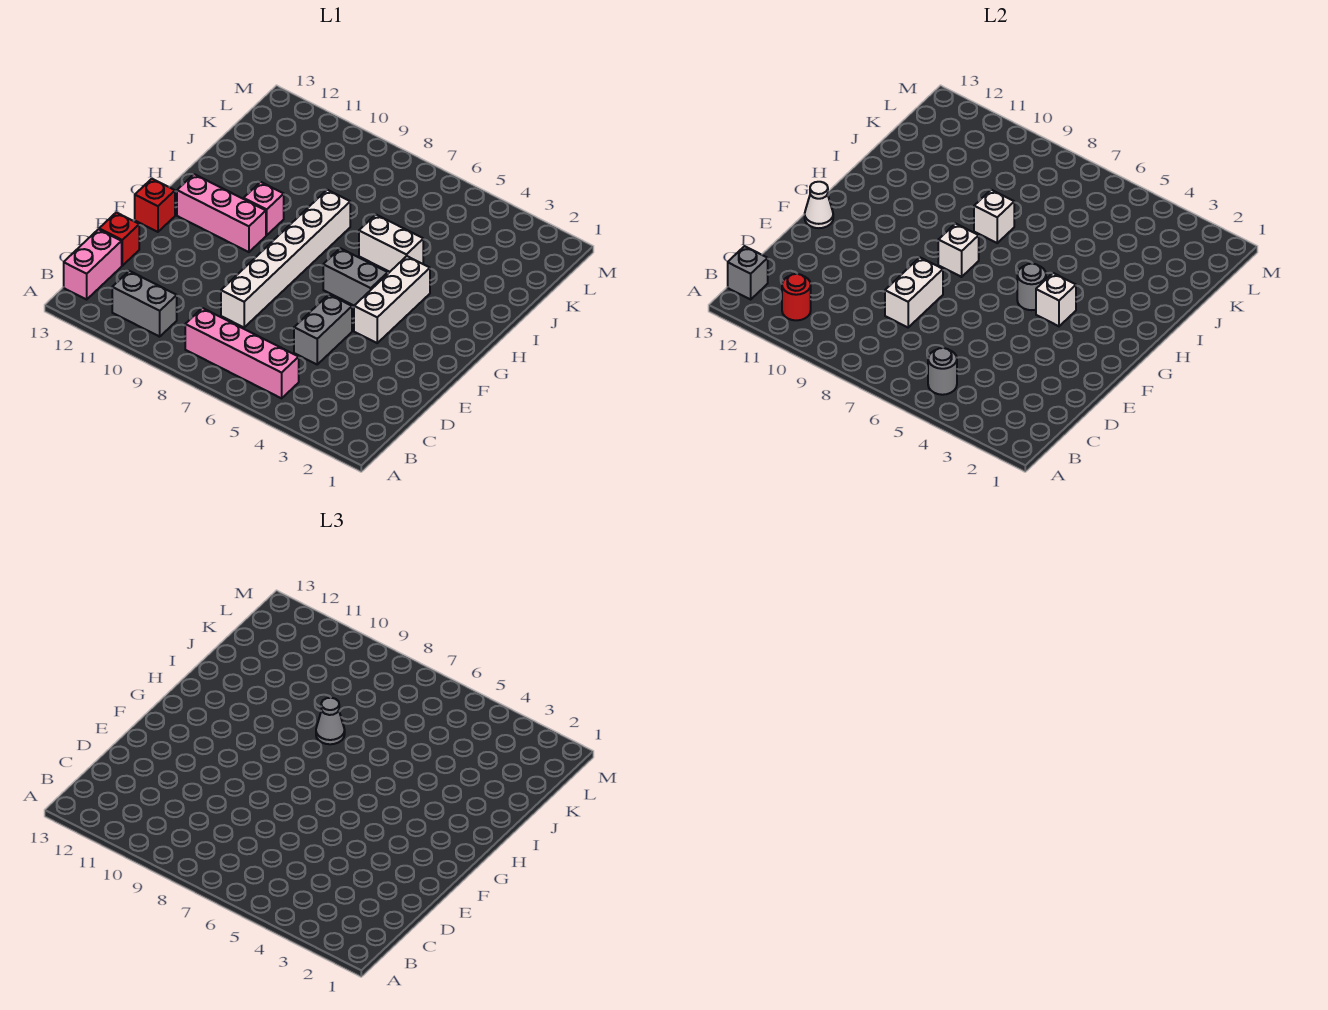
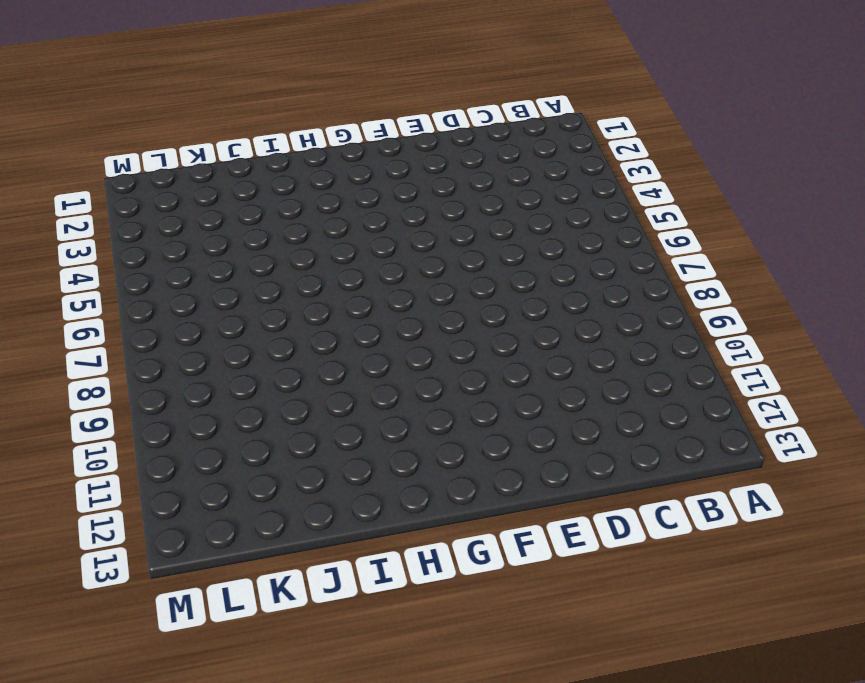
none -> pink 1x4 brick [185,308,299,398]
none -> grey 1x2 brick [112,271,177,337]
none -> pink 1x2 brick [64,229,122,299]

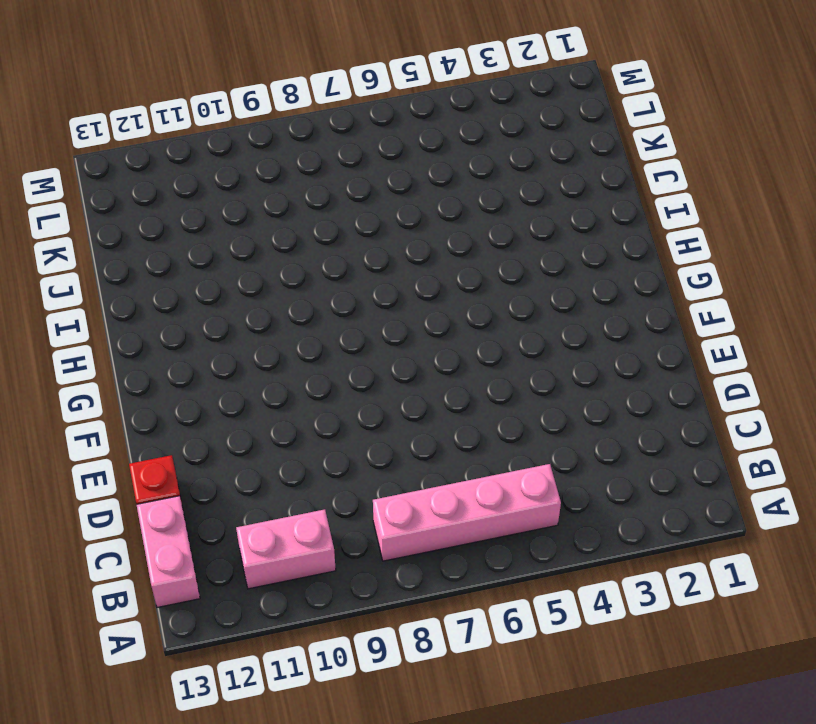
pink 1x2 brick [236,509,336,589] -> grey 1x2 brick [112,271,177,337]
none -> grey 1x2 brick [294,295,352,364]
none -> white 1x6 brick [221,190,350,327]
none -> white 1x3 brick [354,256,430,343]

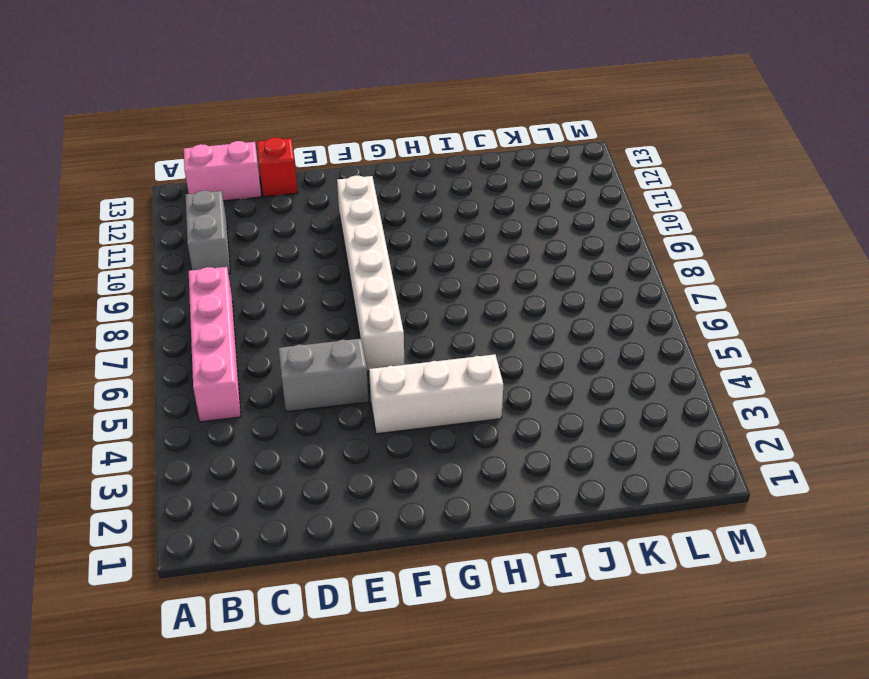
white 1x6 brick [337,176,405,371] -> white 1x6 brick turned to [221,190,350,327]
none -> red 1x1 brick [135,179,175,232]
none -> grey 1x2 brick [323,248,388,305]
none -> pink 1x3 brick [177,174,266,252]

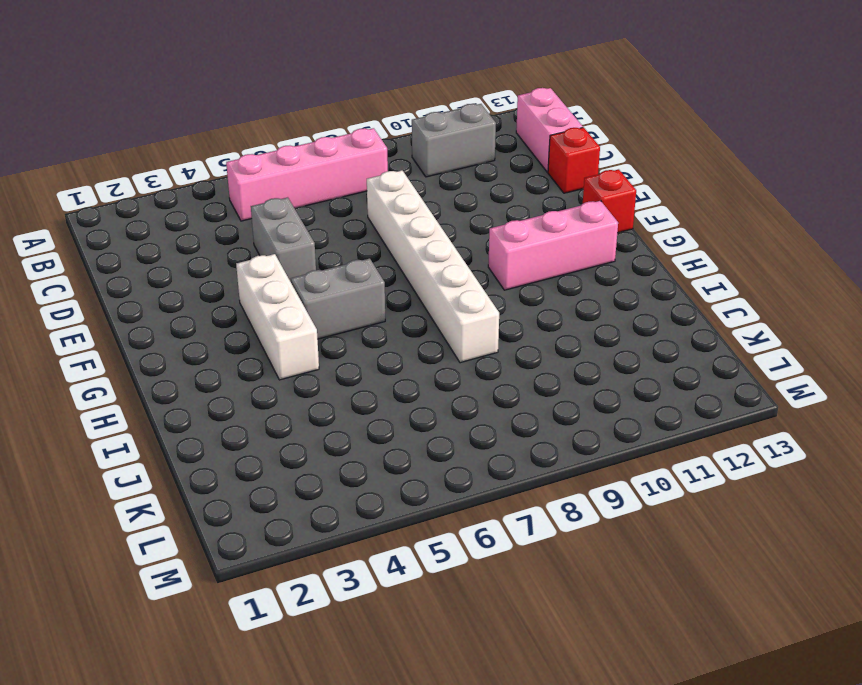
none -> pink 1x1 brick [244,182,284,235]
none -> white 1x2 brick [359,215,423,272]
none -> grey 1x1 round brick [928,348,957,395]

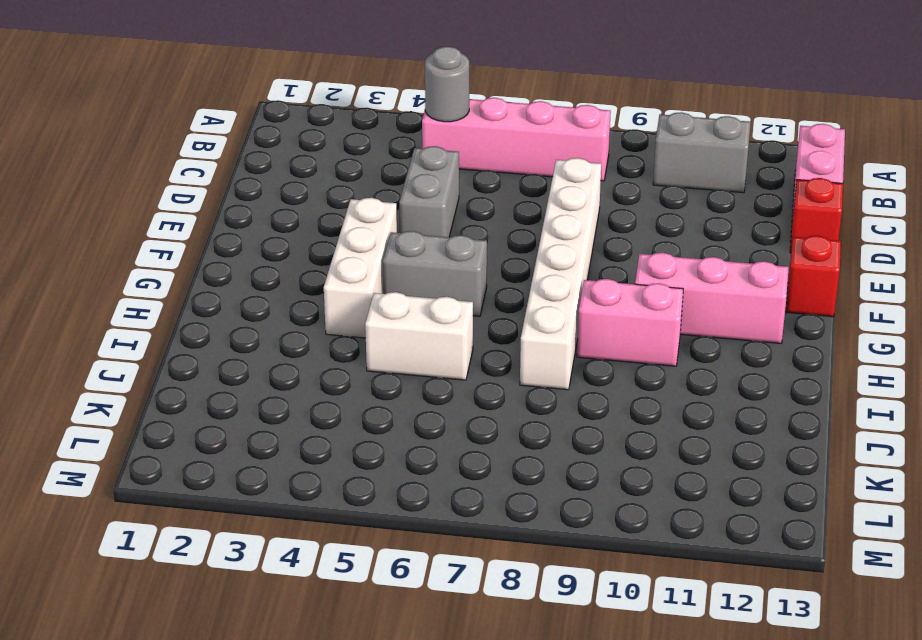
pink 1x2 brick [577,279,683,366] -> pink 1x1 brick [244,182,284,235]
none -> red 1x1 round brick [782,274,811,320]
none -> grey 1x1 brick [728,246,768,299]
none -> white 1x2 brick [885,257,943,327]

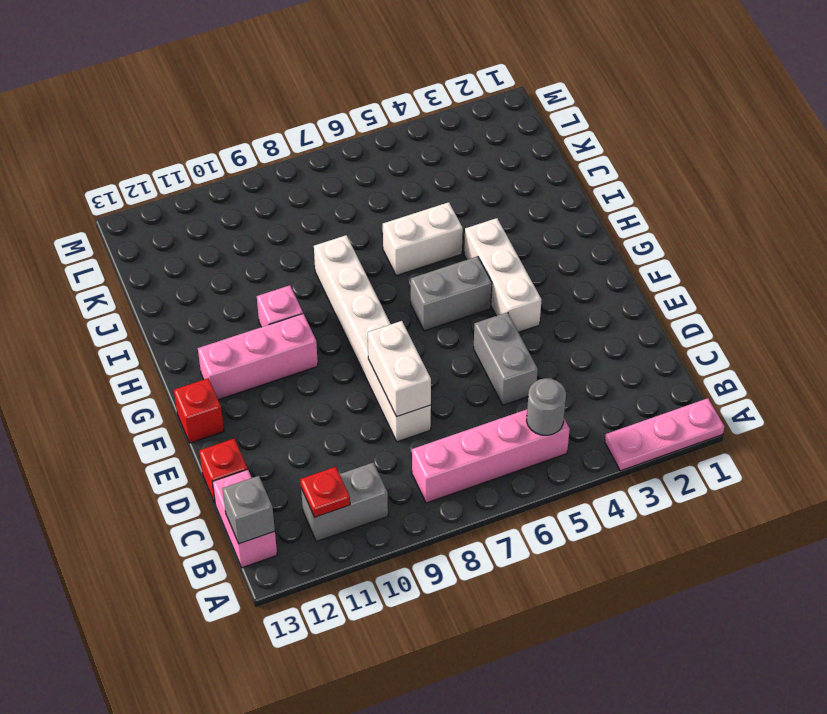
pink 1x3 plate [605,398,724,471] -> none
red 1x1 plate [300,467,350,517] -> red 1x1 round brick [782,274,811,320]
none -> white 1x1 cone [805,182,833,228]
none -> white 1x1 brick [1036,273,1076,326]
none -> grey 1x1 round brick [1017,264,1046,310]

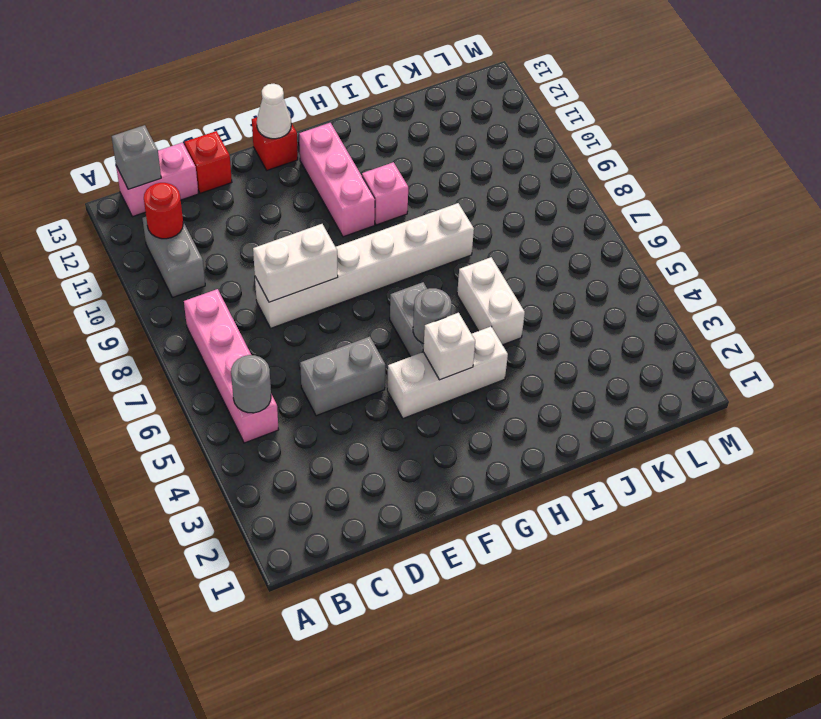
none -> white 1x1 brick [938,224,979,277]
none -> white 1x1 brick [974,190,1014,243]
none -> grey 1x1 cone [316,698,345,744]

